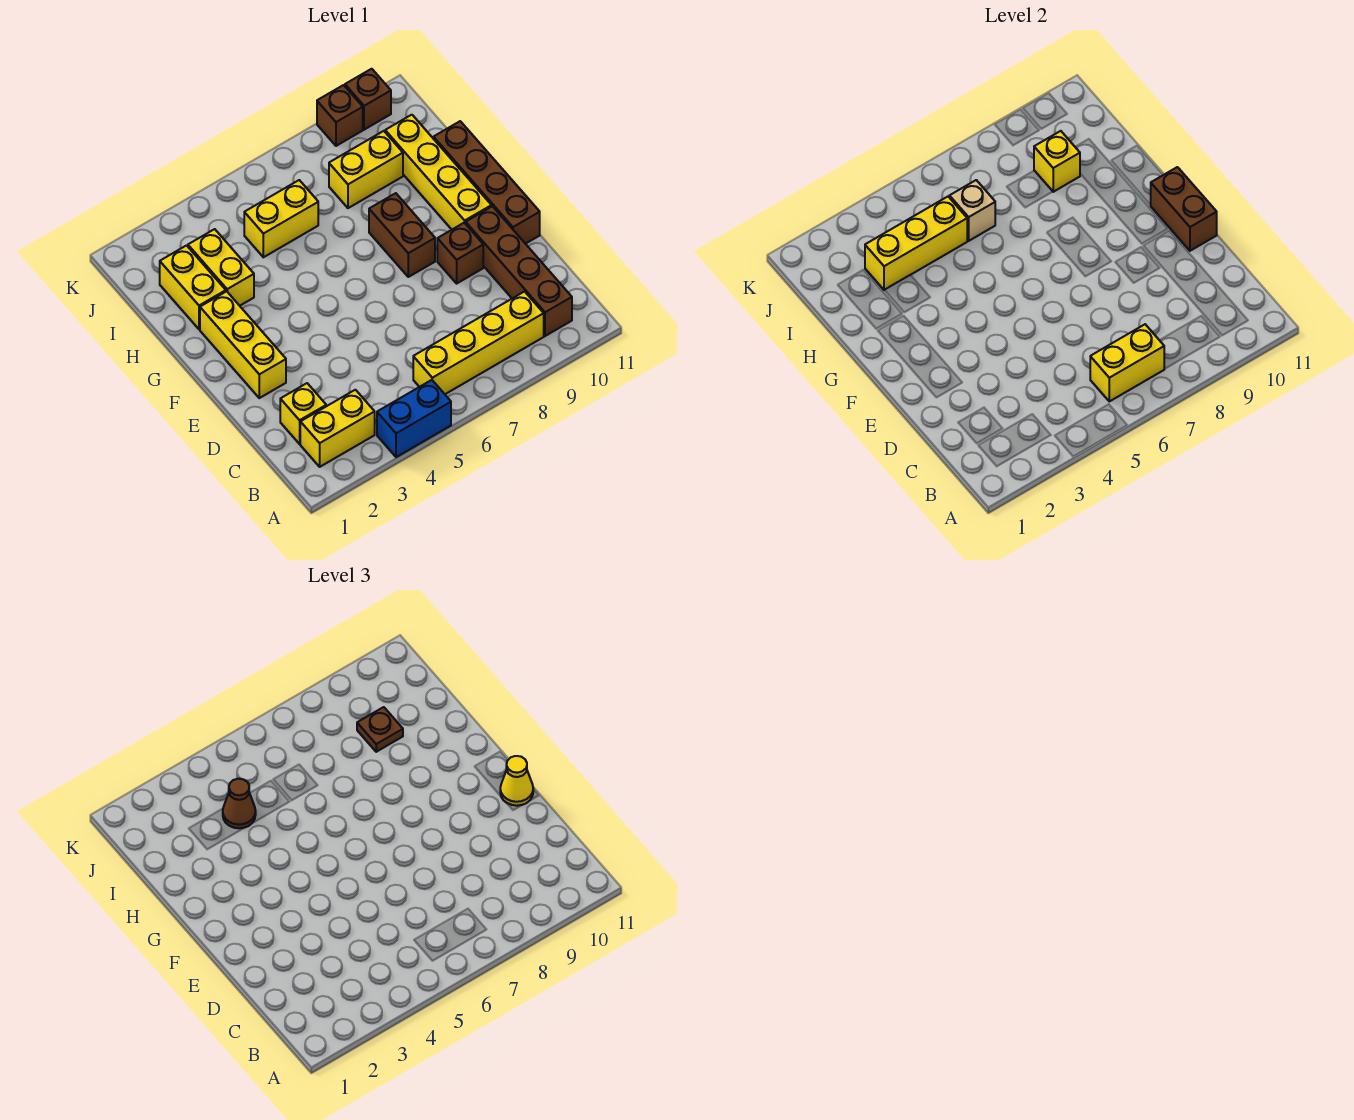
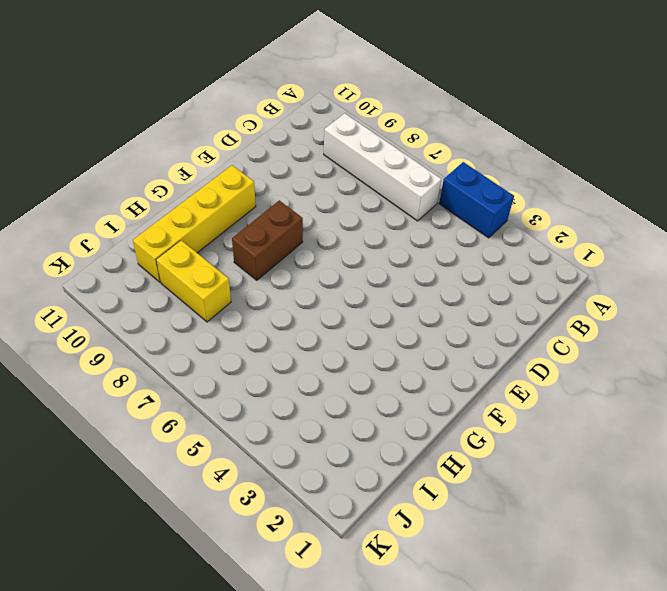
white 1x4 brick [324,113,441,221] -> yellow 1x4 brick [413,292,544,394]
none -> yellow 1x2 brick [300,390,375,467]
none -> brown 1x4 brick [466,206,572,336]
none -> yellow 1x1 brick [280,383,326,444]

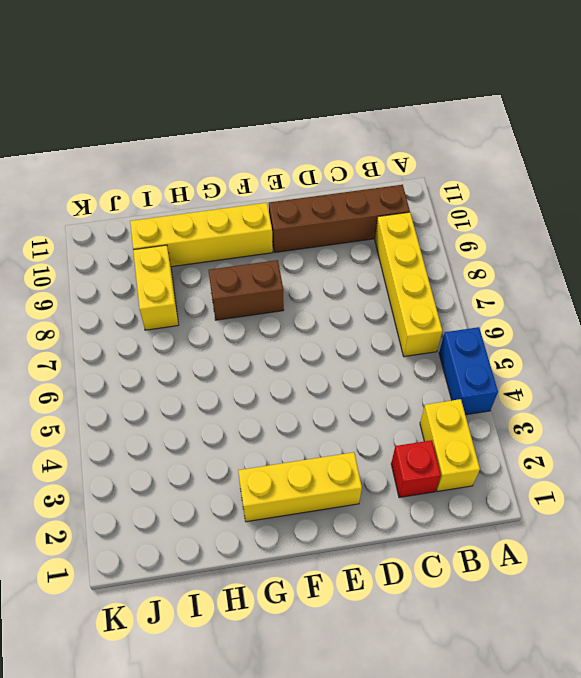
red 1x1 brick [391,440,441,498] -> yellow 1x1 brick [280,383,326,444]
none -> brown 1x1 brick [437,223,483,283]
none -> brown 1x4 brick [434,121,540,244]
none -> yellow 1x2 brick [160,246,226,329]

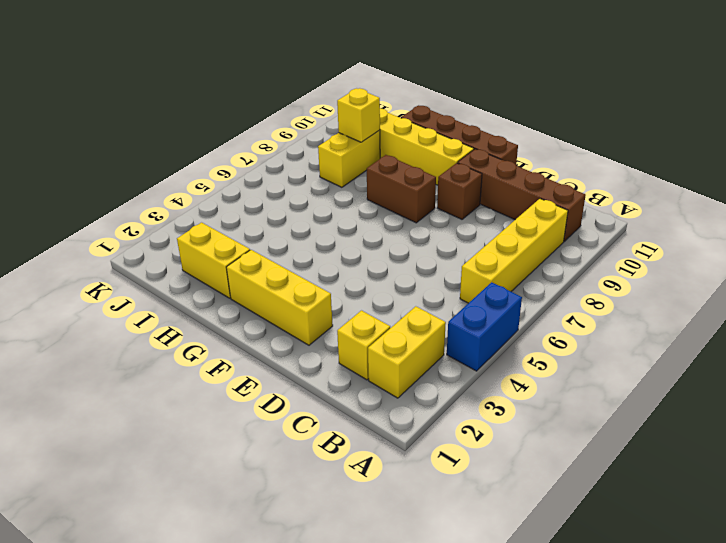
none -> yellow 1x2 brick [188,229,254,306]
none -> yellow 1x2 brick [244,180,318,257]
none -> brown 1x1 brick [317,85,363,146]

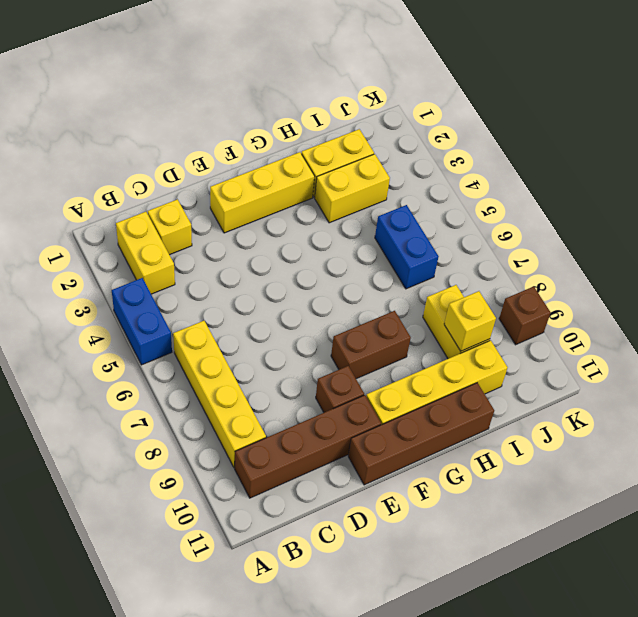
blue 1x2 brick [375,205,439,289] -> yellow 1x2 brick [244,180,318,257]
none -> brown 1x1 brick [345,69,391,130]
none -> yellow 1x2 brick [1090,324,1164,401]
none -> brown 1x2 brick [1151,167,1217,251]

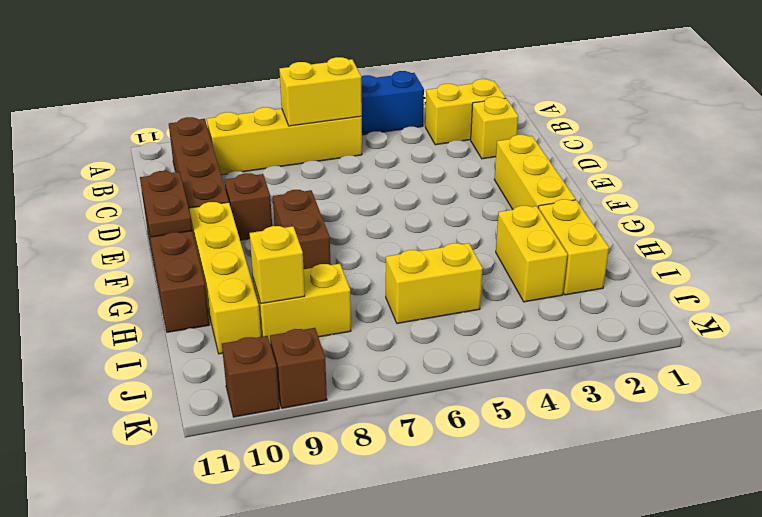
brown 1x2 plate [140,171,192,237] -> brown 1x2 brick [1151,167,1217,251]
none -> yellow 1x3 brick [865,197,967,290]
none -> tan 1x1 brick [949,180,995,241]
none -> yellow 1x1 cone [500,756,533,806]

